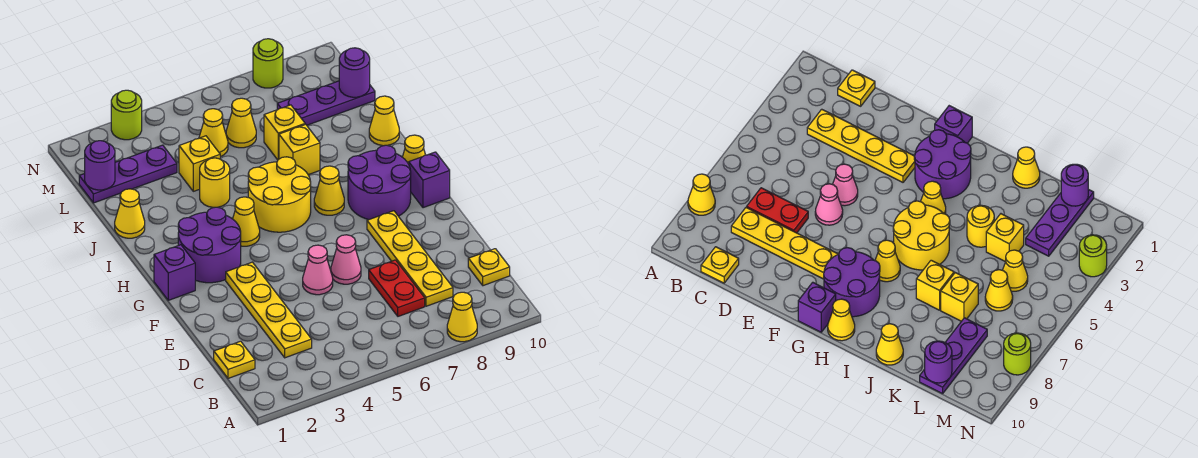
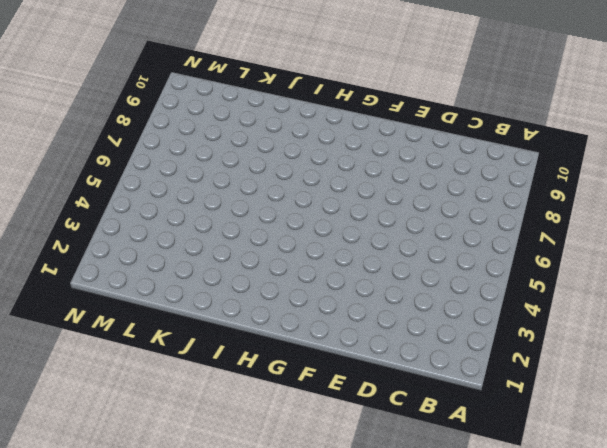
none -> yellow 1x1 cone [447,292,477,342]
none -> yellow 1x1 plate [214,341,255,378]
none -> yellow 1x4 plate [226,262,312,358]
none -> red 1x2 plate [369,260,425,316]

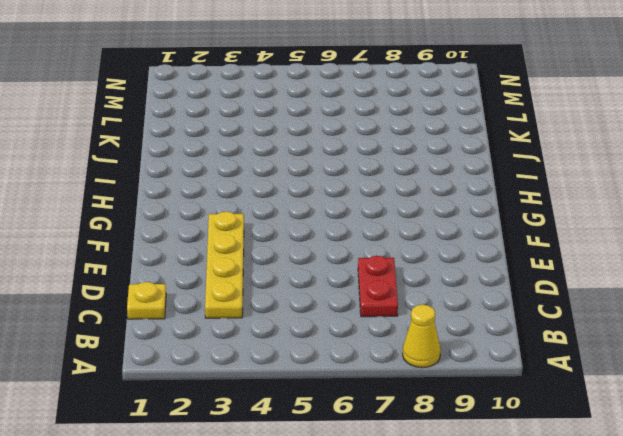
none -> yellow 1x4 plate [367,211,453,306]
none -> yellow 1x1 plate [468,249,510,286]
none -> pink 1x1 cone [303,245,333,295]
none -> pink 1x1 cone [331,235,361,284]

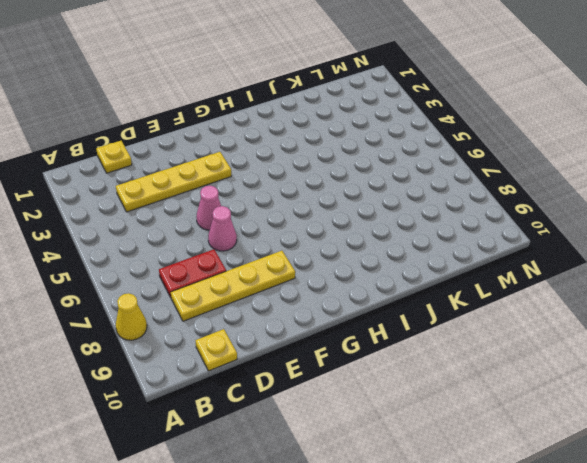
none -> purple 1x1 brick [154,245,195,300]
none -> purple 2x2 round brick [178,207,241,283]
none -> purple 2x2 round brick [348,145,411,219]
none -> purple 1x1 brick [409,152,450,208]

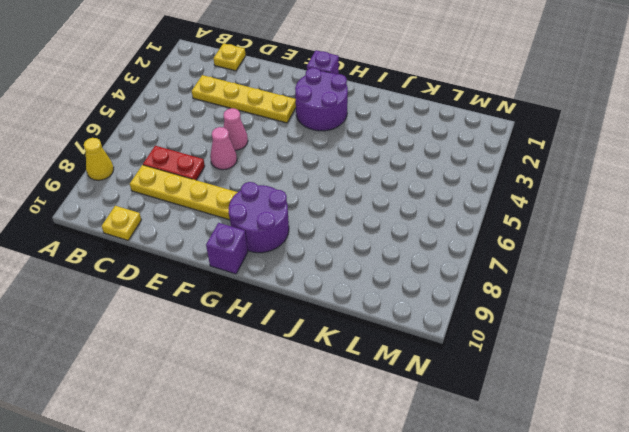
none -> yellow 1x1 cone [233,197,260,246]
none -> yellow 2x2 round brick [248,157,311,232]
none -> yellow 1x1 cone [314,166,344,215]
none -> yellow 1x1 cone [403,135,425,164]

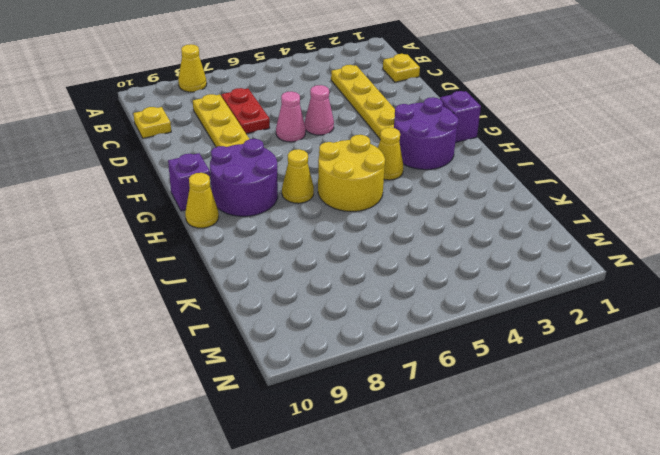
none -> yellow 1x1 cone [115,189,145,238]
none -> yellow 1x1 round brick [200,158,230,207]
none -> yellow 1x1 brick [279,124,320,175]
none -> yellow 1x1 cone [369,96,399,146]

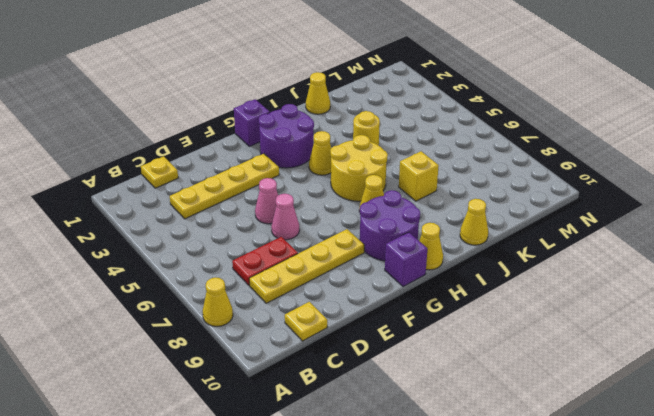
none -> yellow 1x1 brick [179,136,220,191]
none -> yellow 1x1 brick [264,105,305,160]
none -> purple 1x3 plate [79,145,177,203]
none -> yellow 1x1 cone [199,109,228,157]

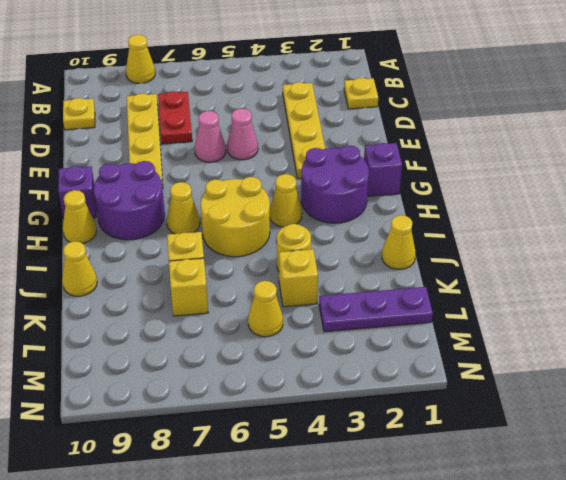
none -> yellow 1x1 cone [226,98,256,148]
none -> purple 1x3 plate [277,81,375,125]
none -> lime 1x1 round brick [111,90,142,140]
none -> lime 1x1 round brick [253,39,283,88]

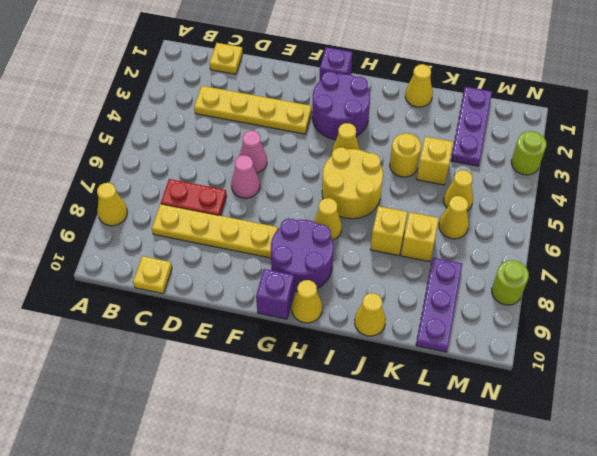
none -> purple 1x1 round brick [85,141,115,190]
none -> purple 1x1 round brick [339,48,370,97]

